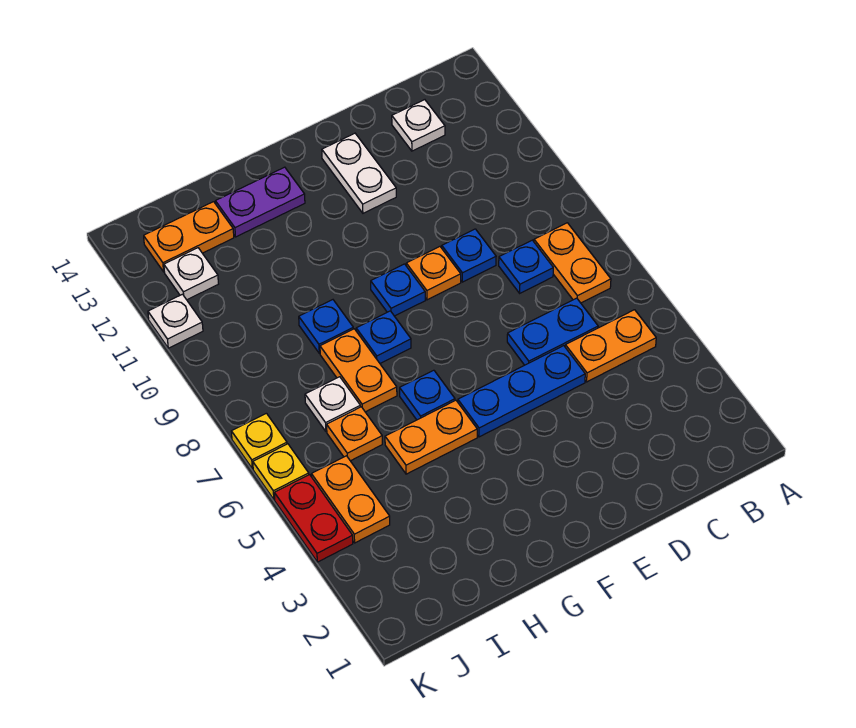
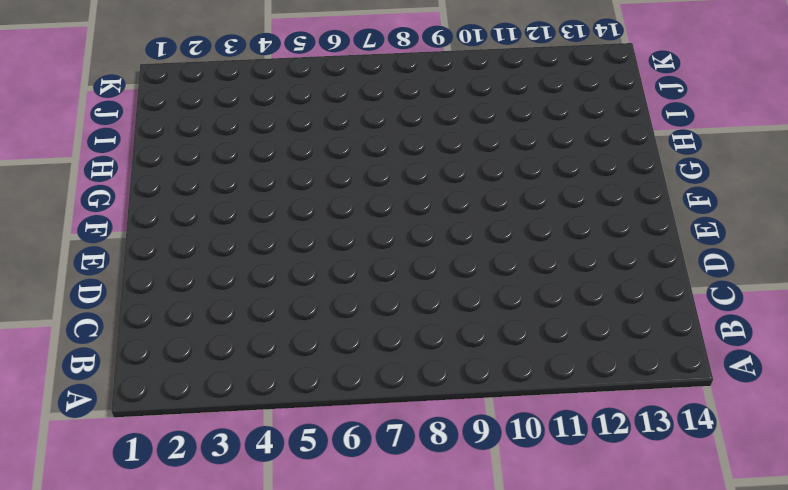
none -> orange 1x2 plate [565,310,656,382]
none -> orange 1x2 plate [534,223,611,303]
none -> blue 1x2 plate [507,298,598,365]

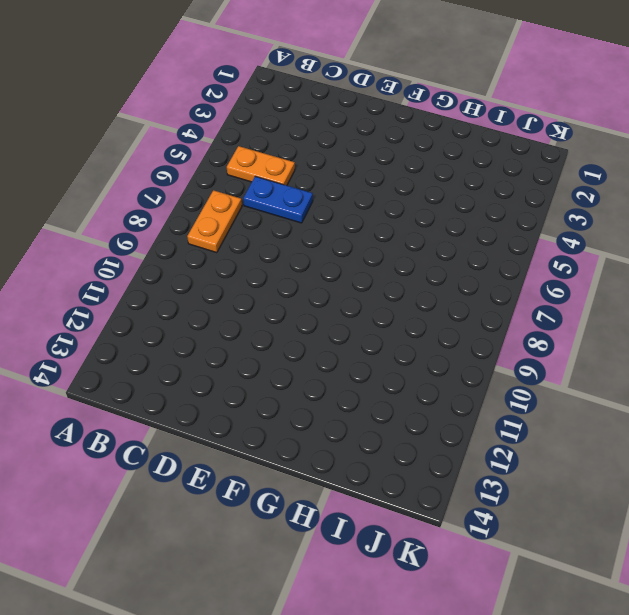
none -> blue 1x1 plate [499,240,553,293]
none -> white 1x1 plate [392,100,445,151]
none -> blue 1x3 plate [458,346,585,437]

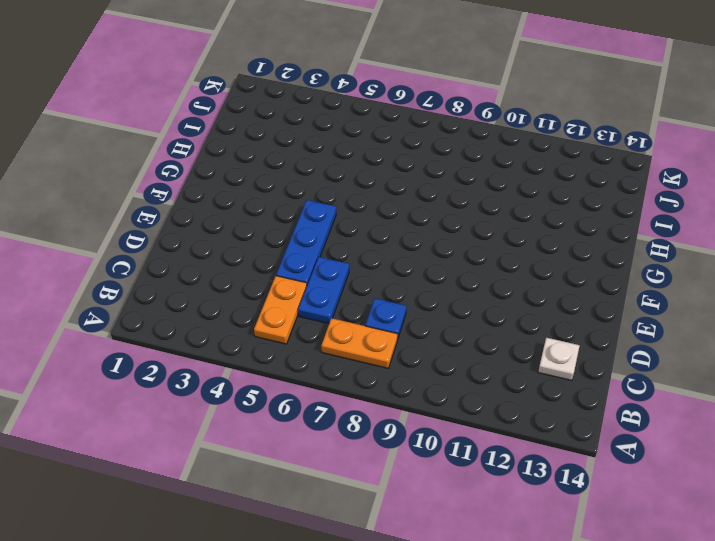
none -> blue 1x1 plate [442,229,496,282]
none -> orange 1x1 plate [406,247,461,300]
none -> white 1x2 plate [322,133,396,213]

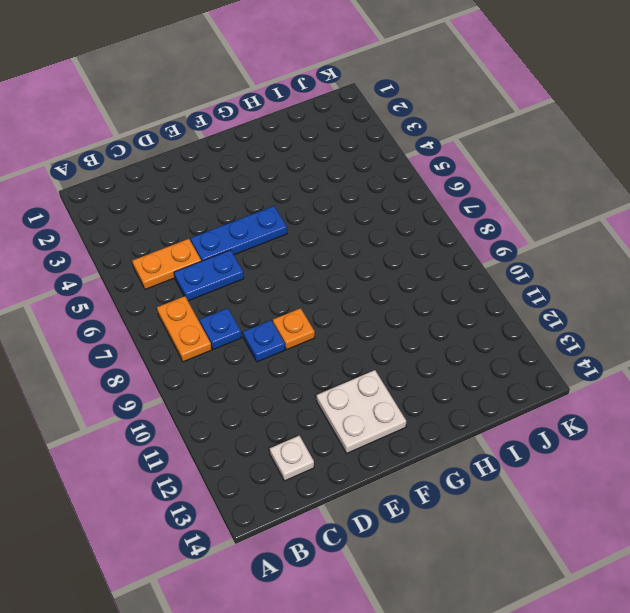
white 2x2 plate [317,370,406,453] -> white 1x2 plate [322,133,396,213]
none -> blue 1x1 plate [371,264,425,316]
none -> orange 1x2 plate [385,400,477,474]
none -> blue 1x1 plate [400,370,455,420]

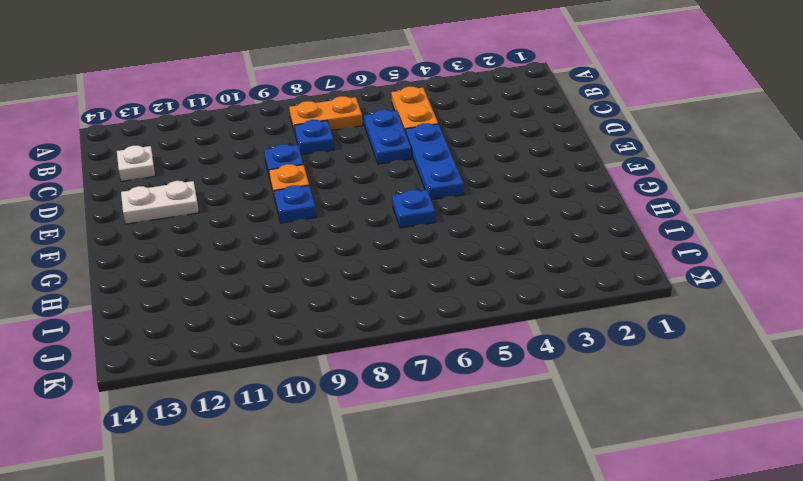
none -> orange 1x2 plate [385,400,477,474]
none -> blue 1x1 plate [356,311,411,363]
none -> purple 1x2 plate [215,167,305,237]

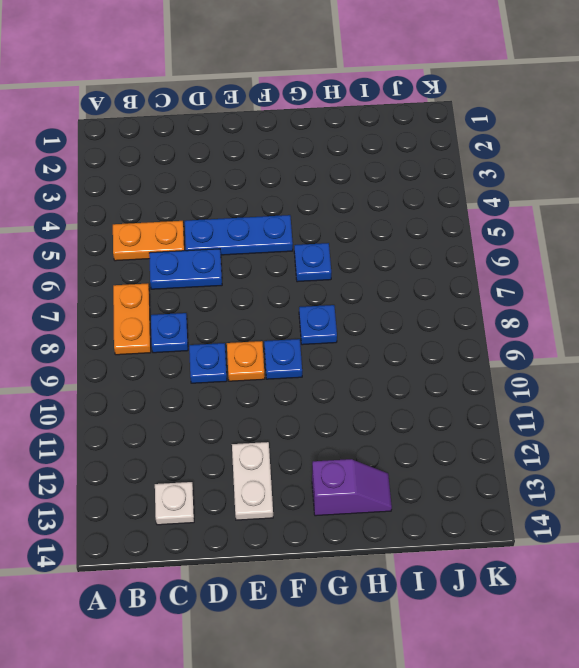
purple 1x2 slope [312,459,392,516] -> purple 1x2 plate [215,167,305,237]
none -> orange 1x2 plate [385,400,477,474]
none -> orange 1x2 plate [320,329,397,412]
none -> blue 1x1 plate [299,300,353,353]

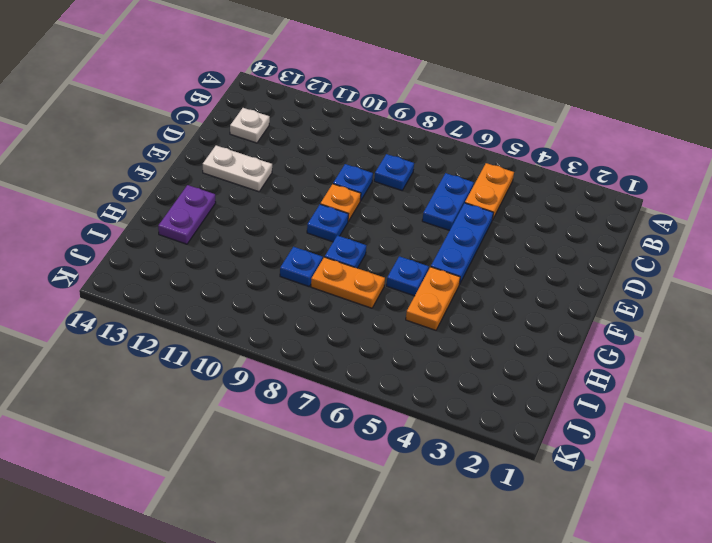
none -> orange 1x2 plate [534,223,611,303]
none -> orange 1x1 plate [327,407,382,461]
none -> white 1x1 plate [305,377,360,432]

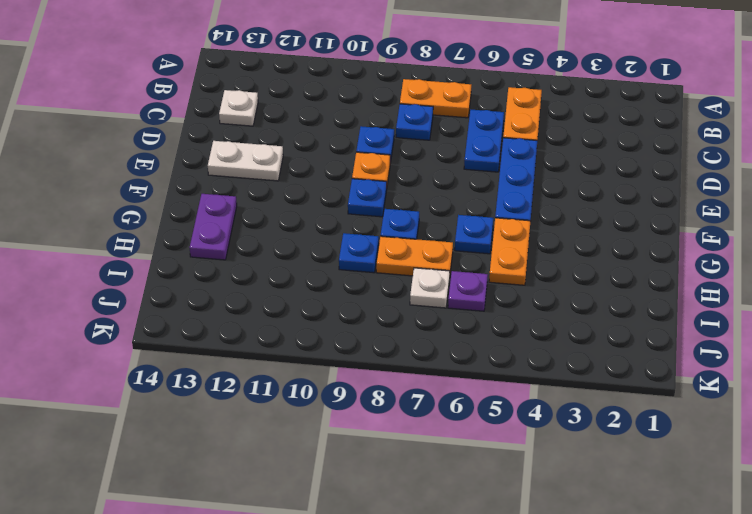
purple 1x1 plate [448,271,488,311] -> orange 1x1 plate [327,407,382,461]
none -> orange 1x2 plate [144,202,234,272]
none -> orange 1x2 plate [312,456,390,543]
none -> white 1x1 plate [164,248,218,300]

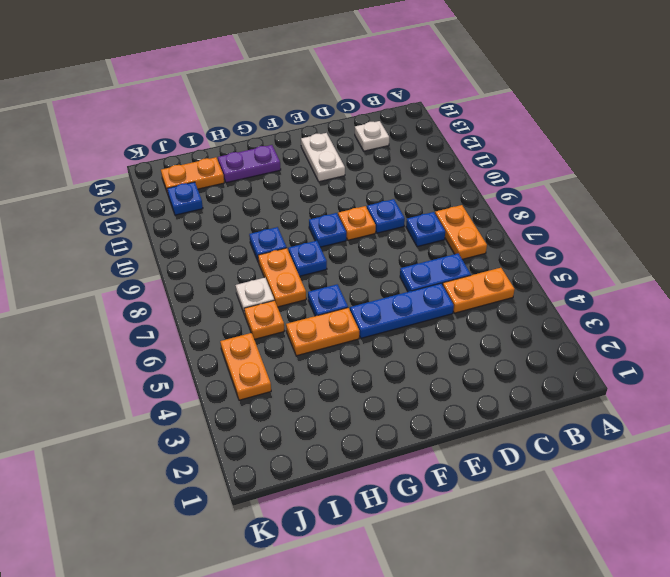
blue 1x1 plate [167,182,203,215] -> white 1x1 plate [164,248,218,300]
none -> red 1x2 plate [274,475,353,562]
none -> yellow 1x1 plate [253,444,309,499]
none -> yellow 1x1 plate [231,413,287,469]

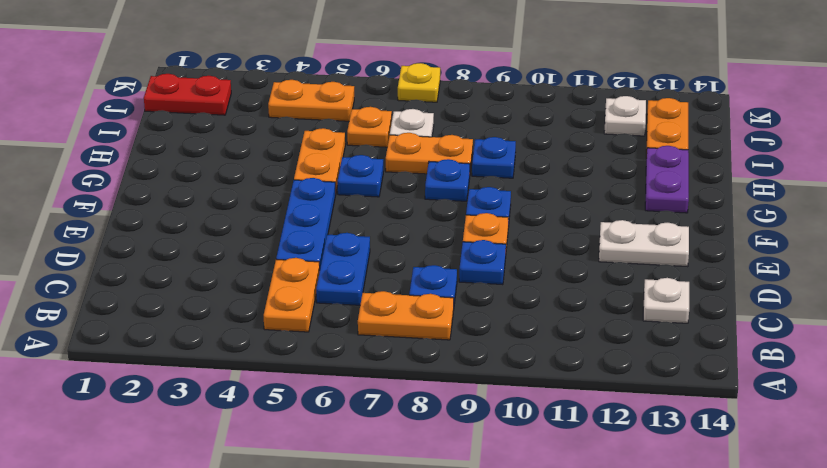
red 1x2 plate [144,74,231,115] -> red 1x2 plate moved to [274,475,353,562]
none -> yellow 1x1 plate [253,444,309,499]
none -> white 1x1 plate [148,294,203,348]

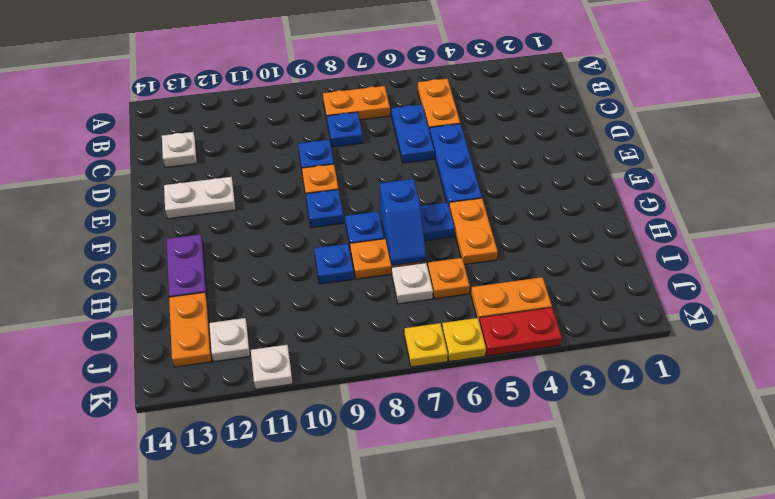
blue 1x2 slope [380,179,426,265] -> none

